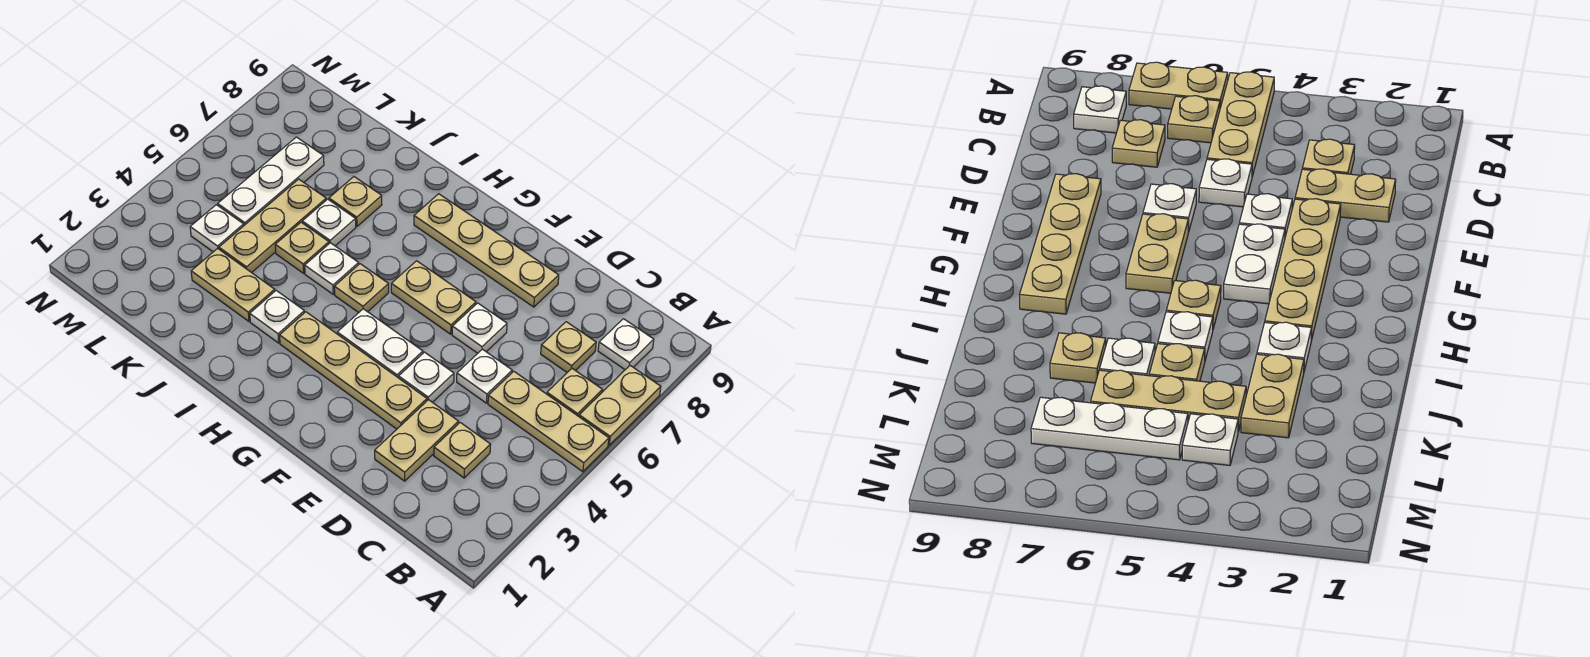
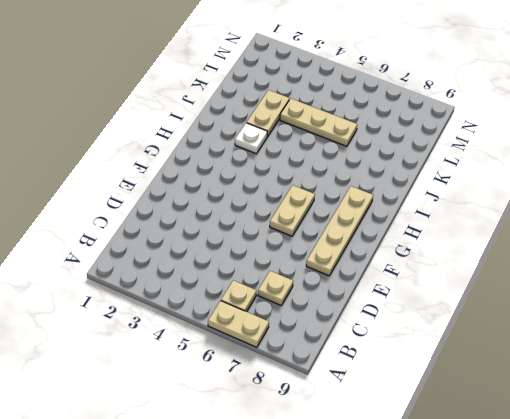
none -> tan 1x3 plate [488,371,609,472]
none -> white 1x1 plate [598,319,654,369]
none -> tan 1x1 plate [434,423,491,478]

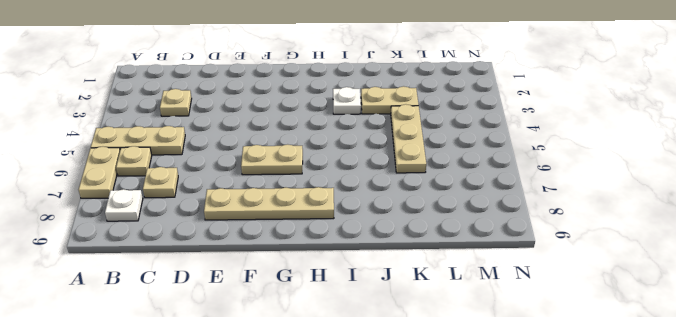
none -> tan 1x2 plate [375,400,459,481]
none -> white 1x1 plate [457,349,512,403]
none -> tan 1x4 plate [280,312,427,429]

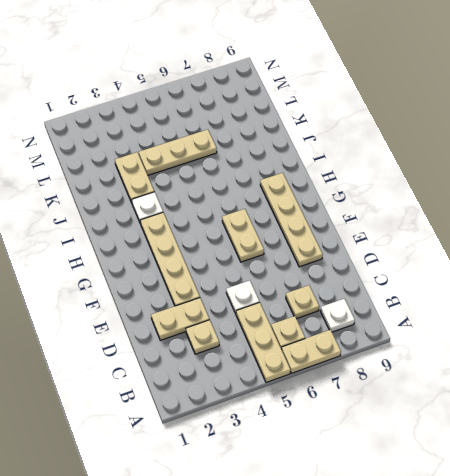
none -> white 1x1 plate [399,352,454,402]
none -> white 1x1 plate [452,303,507,353]
none -> white 1x2 plate [337,309,423,378]

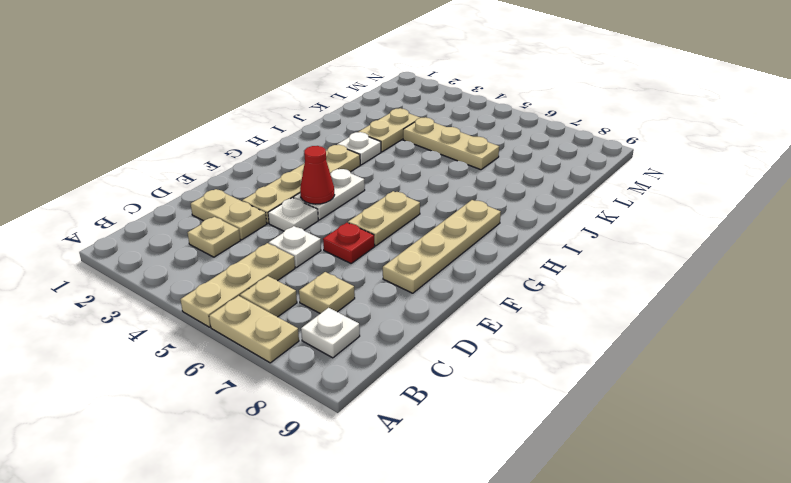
red 1x1 plate [323,223,375,263] -> white 1x1 plate [452,303,507,353]
red 1x1 cone [300,146,334,204] -> none
none -> tan 1x1 plate [334,264,389,313]
none -> white 1x1 plate [305,243,359,294]
none -> tan 1x1 plate [275,222,329,273]

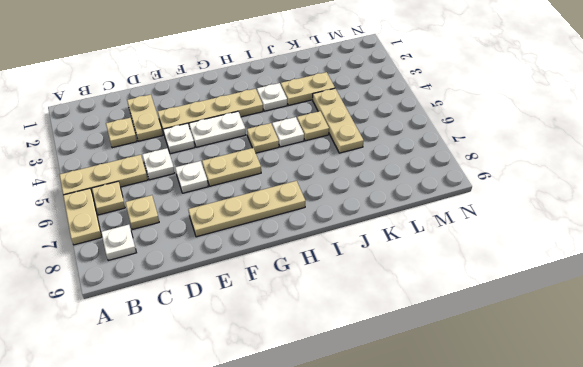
none -> white 1x1 plate [302,199,356,246]
none -> tan 1x1 plate [329,177,382,227]
none -> white 1x1 plate [190,205,244,252]

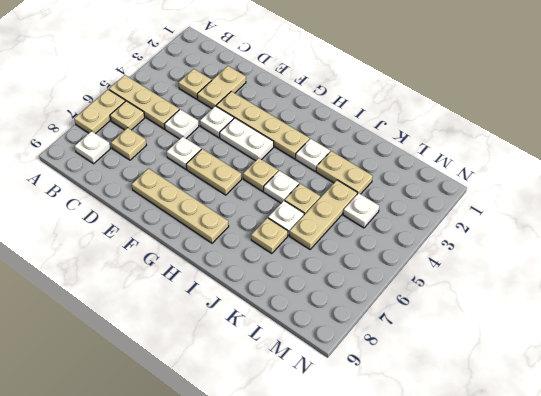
none -> white 1x3 plate [218,137,324,225]

